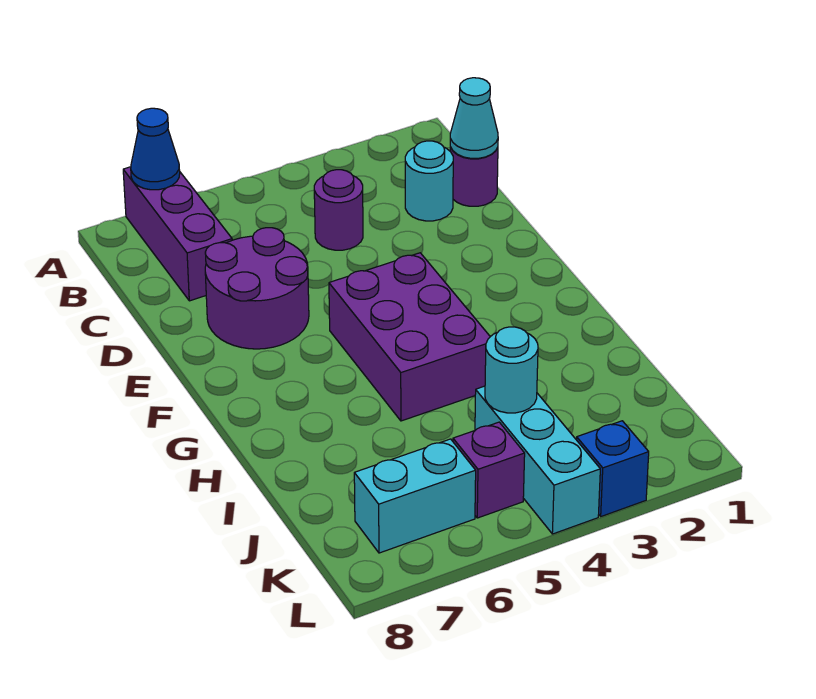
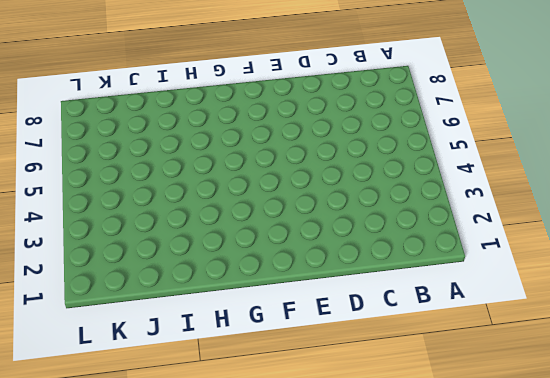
none -> purple 1x3 brick [123,167,232,301]
none -> purple 1x1 round brick [450,147,498,206]
none -> cyan 1x1 round brick [405,141,453,221]

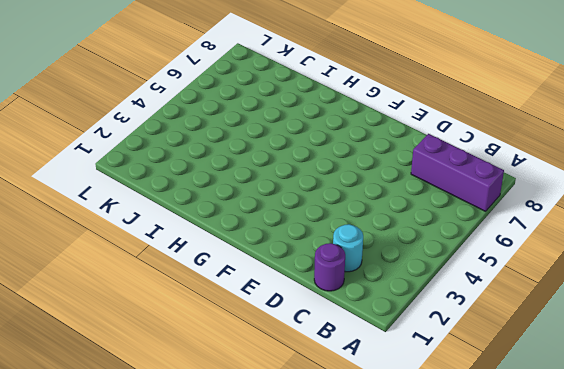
none -> purple 1x1 round brick [314,170,363,250]
none -> purple 2x2 round brick [205,228,309,349]
none -> purple 2x3 brick [329,253,490,421]

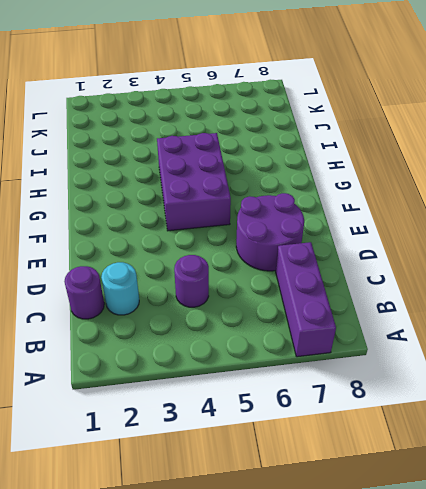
none -> cyan 1x3 brick [475,386,600,534]
none -> purple 1x1 brick [453,422,525,518]
none -> cyan 1x2 brick [354,439,476,553]

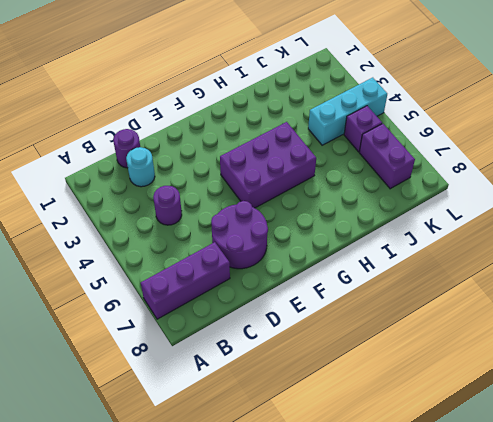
purple 1x2 brick [359,124,415,189] -> cyan 1x2 brick [354,439,476,553]
none -> blue 1x1 brick [577,421,649,516]
none -> blue 1x1 cone [131,108,180,190]
none -> cyan 1x1 cone [450,78,498,158]

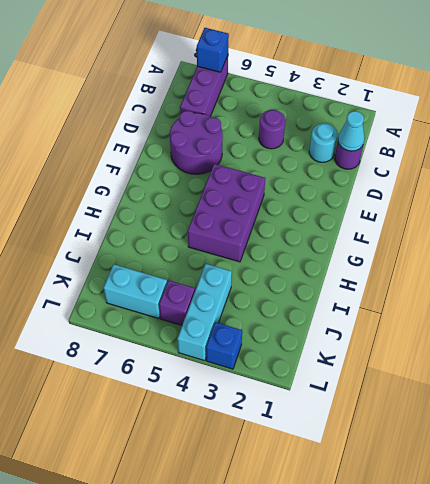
blue 1x1 brick [197,28,229,72] -> blue 1x1 cone [131,108,180,190]
none -> cyan 1x1 round brick [485,327,538,413]

